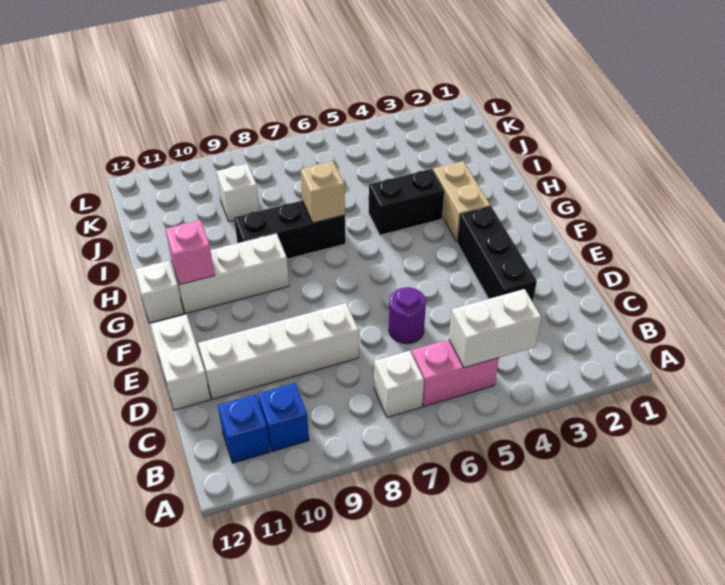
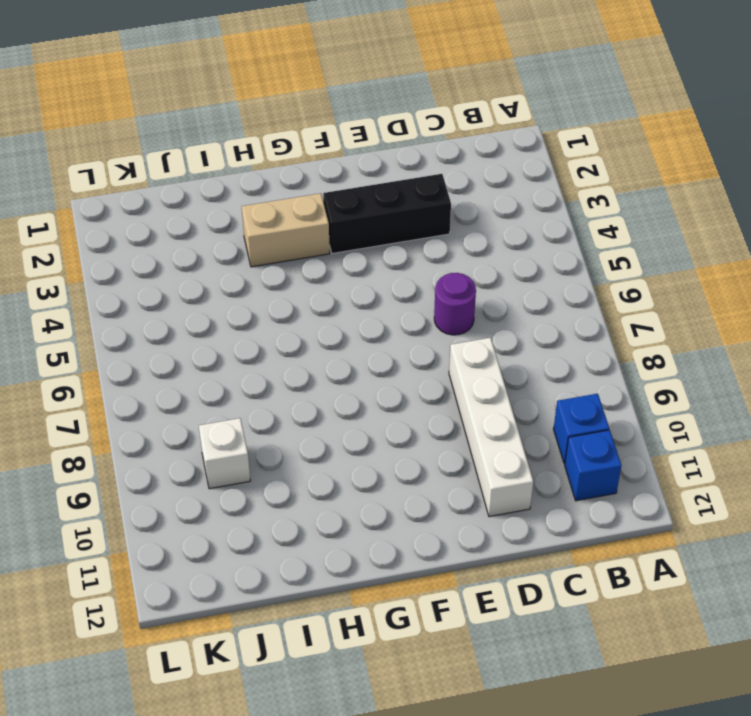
none -> pink 1x2 brick [412,340,499,406]
none -> white 1x1 brick [374,351,424,417]
none -> white 1x2 brick [151,315,210,410]

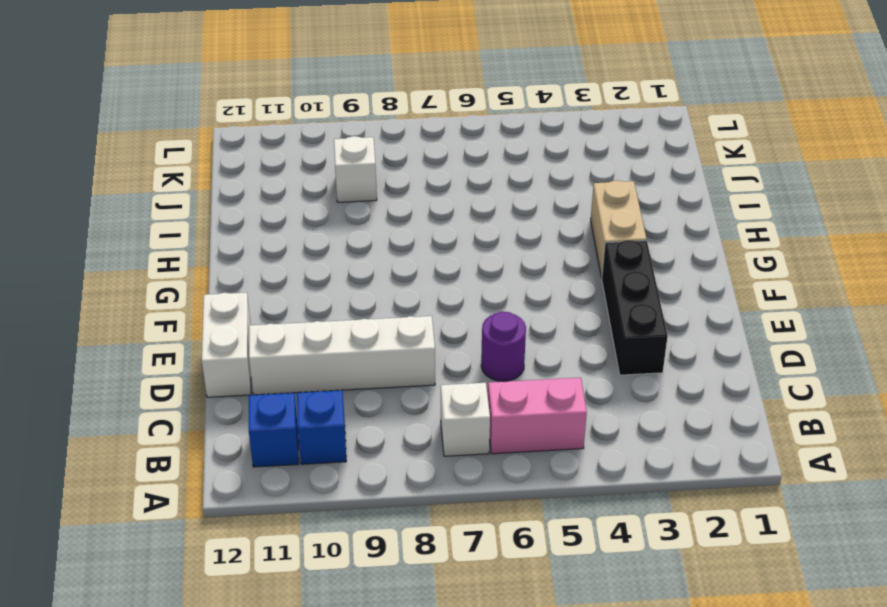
none -> white 1x3 brick [172,234,289,313]
none -> white 1x1 brick [135,260,183,323]
none -> black 1x2 brick [369,169,444,235]

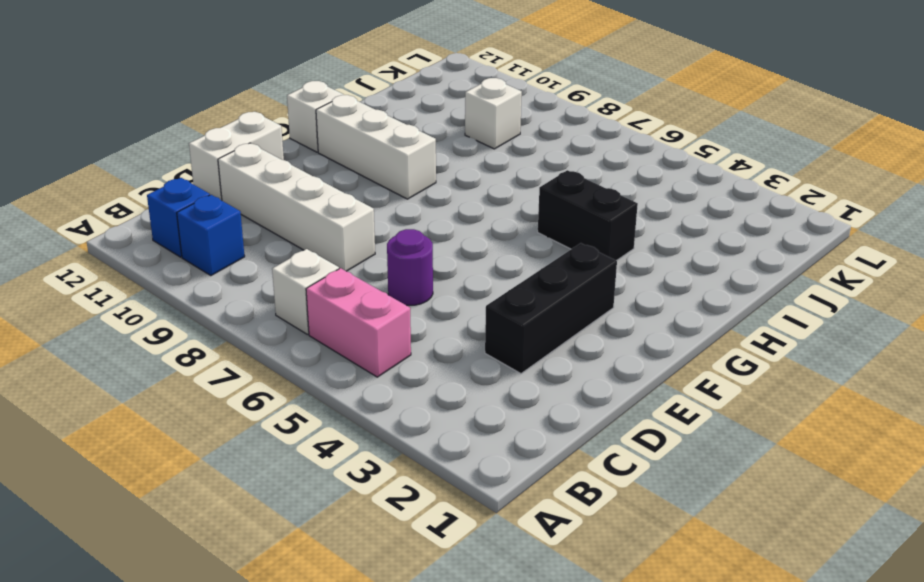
none -> tan 1x2 brick [433,161,491,242]
none -> black 1x3 brick [234,201,346,259]
none -> white 1x2 brick [449,289,541,368]

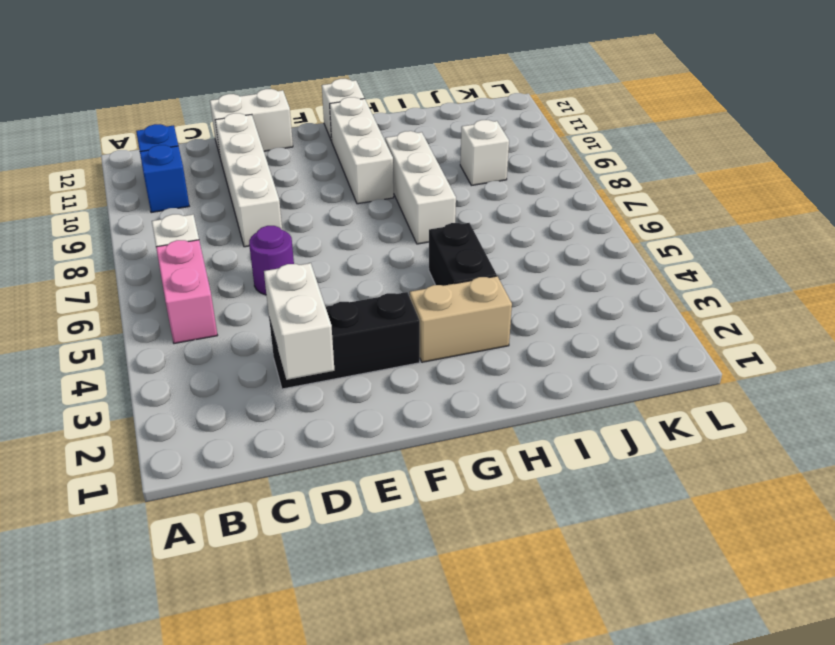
white 1x2 brick [264,263,334,380] -> white 1x2 brick moved to [449,289,541,368]
white 1x3 brick [385,131,456,244] -> black 1x3 brick [234,201,346,259]
none -> pink 1x1 brick [165,220,214,285]
none -> tan 1x1 brick [301,161,345,223]

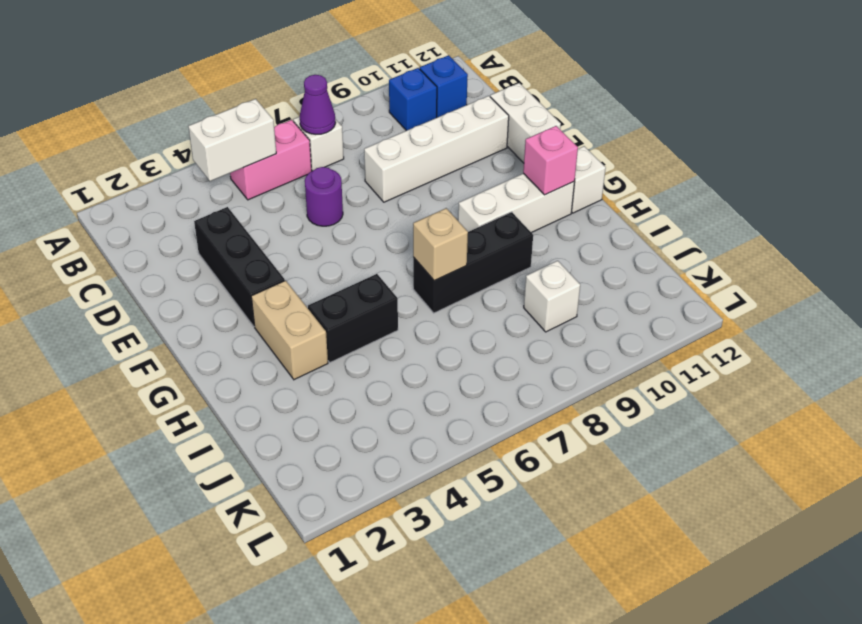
purple 1x1 cone [300,75,335,134] -> none

